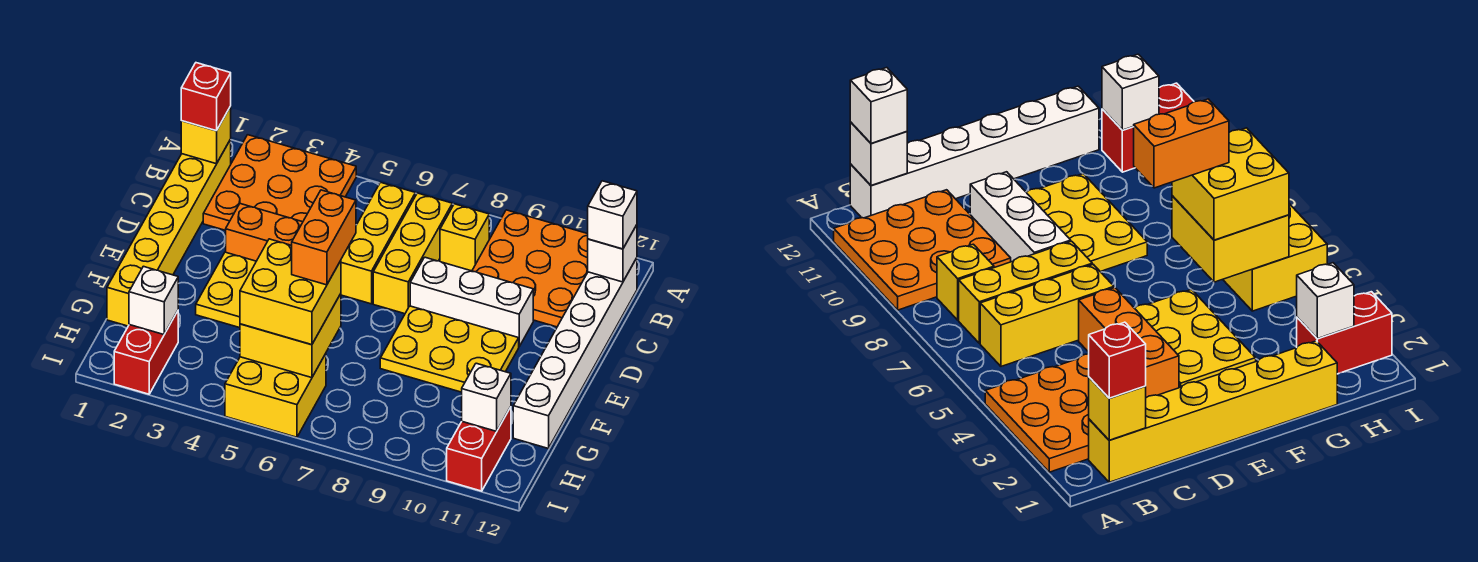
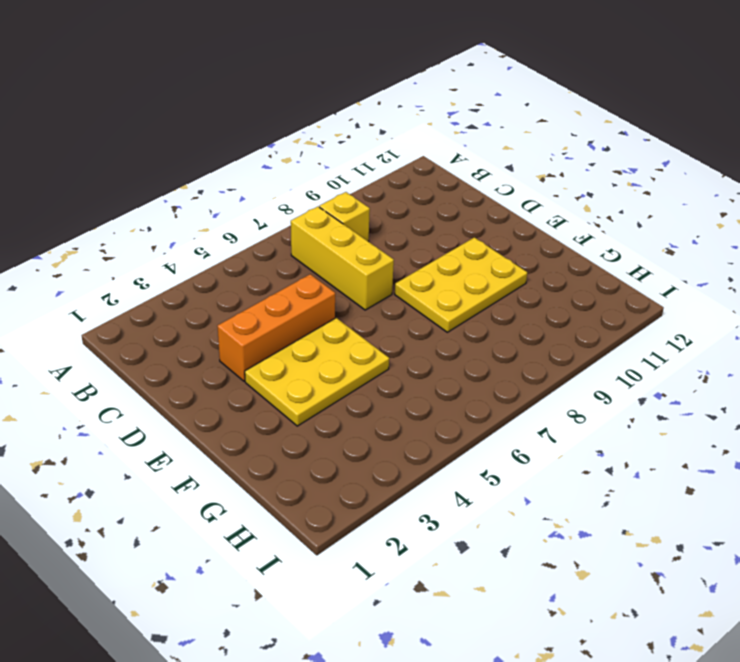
none -> orange 3x3 plate [203,135,356,230]
none -> orange 3x3 plate [472,210,588,327]
none -> yellow 1x6 brick [107,139,231,326]

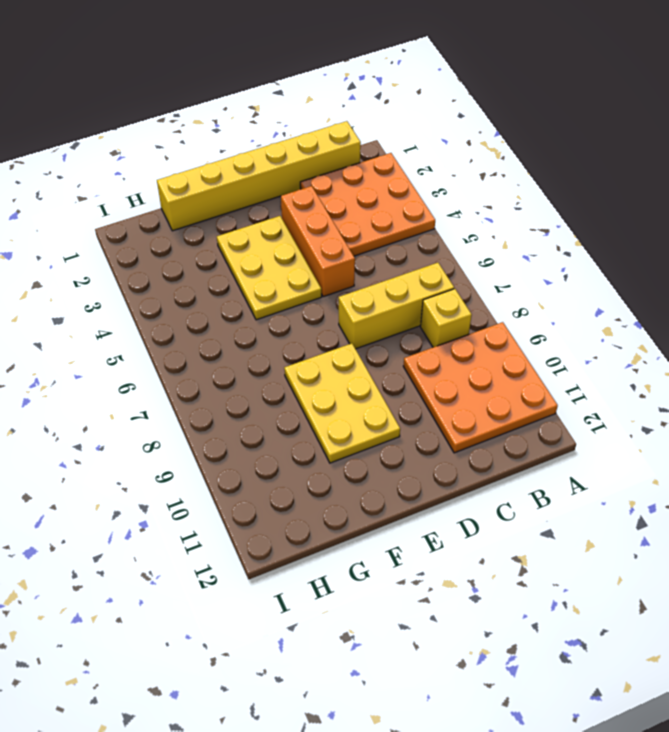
none -> yellow 1x3 brick [341,182,415,304]
none -> white 1x6 brick [513,258,637,448]
none -> white 1x3 brick [410,257,533,346]

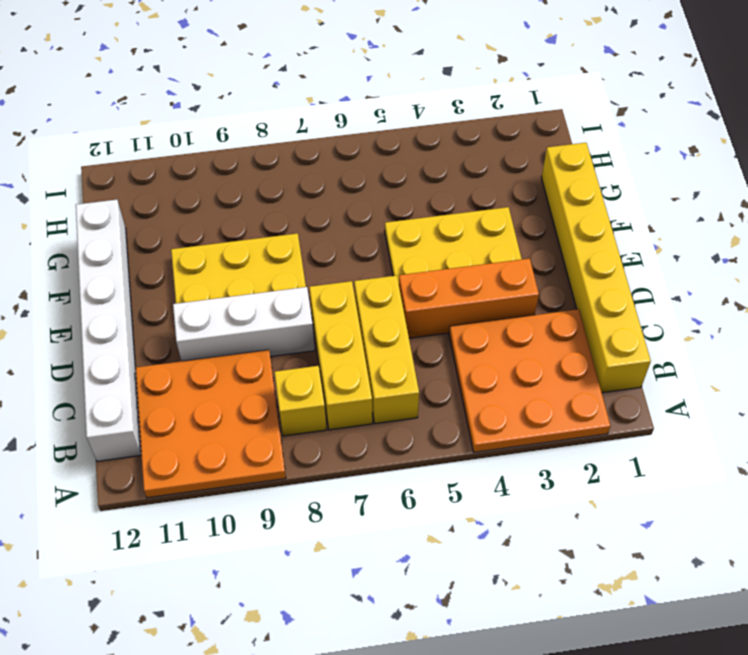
none -> red 1x2 brick [114,311,178,394]
none -> yellow 2x2 brick [225,354,326,437]
none -> red 1x2 brick [447,407,511,491]

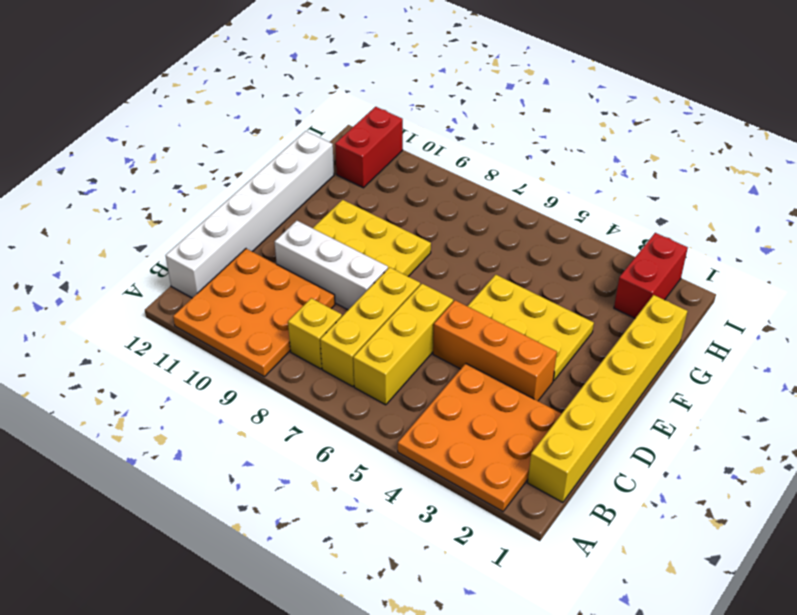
none -> yellow 2x2 brick [225,354,326,437]
none -> yellow 1x1 brick [181,106,231,164]
none -> white 1x1 brick [588,225,637,282]

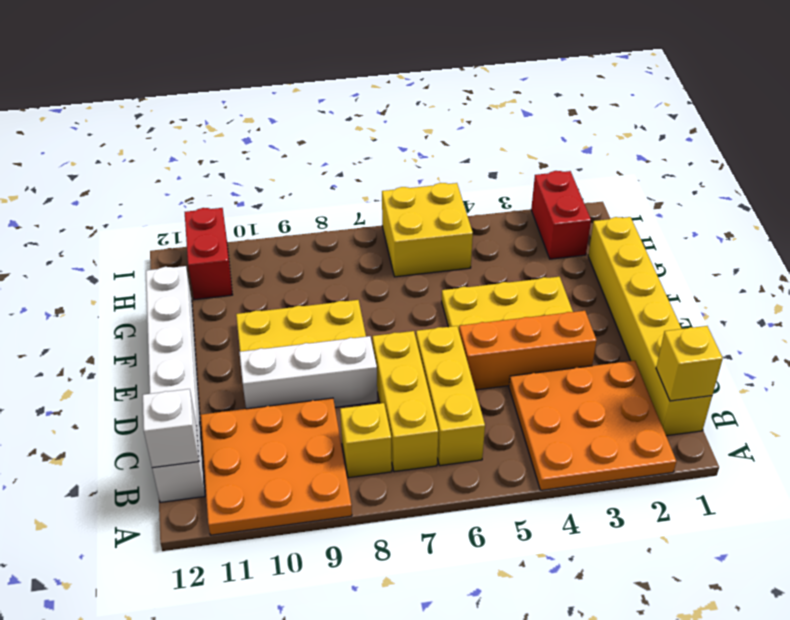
none -> yellow 2x2 brick [240,294,341,378]
none -> white 1x1 brick [129,266,178,335]
none -> white 1x1 brick [462,363,511,431]

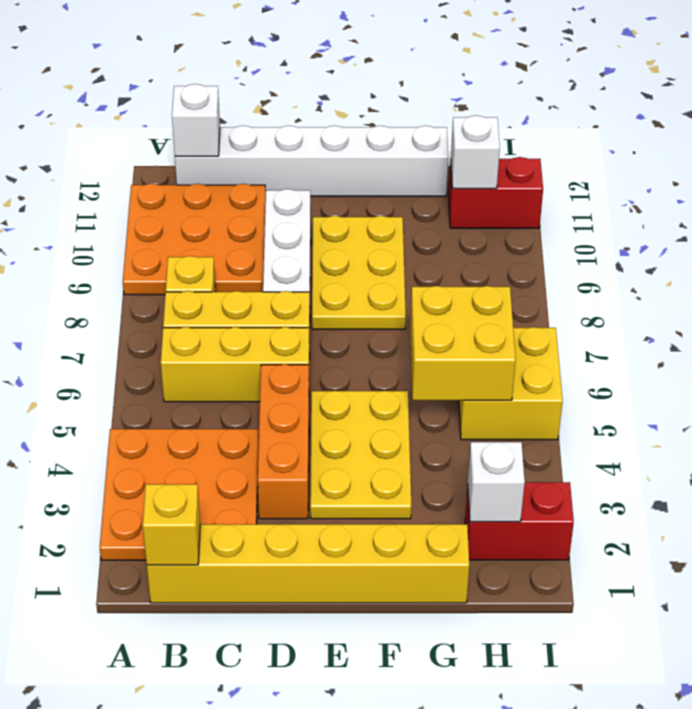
none -> red 1x1 brick [181,63,231,131]
none -> white 1x1 brick [588,181,637,249]
none -> yellow 2x2 brick [240,239,341,345]

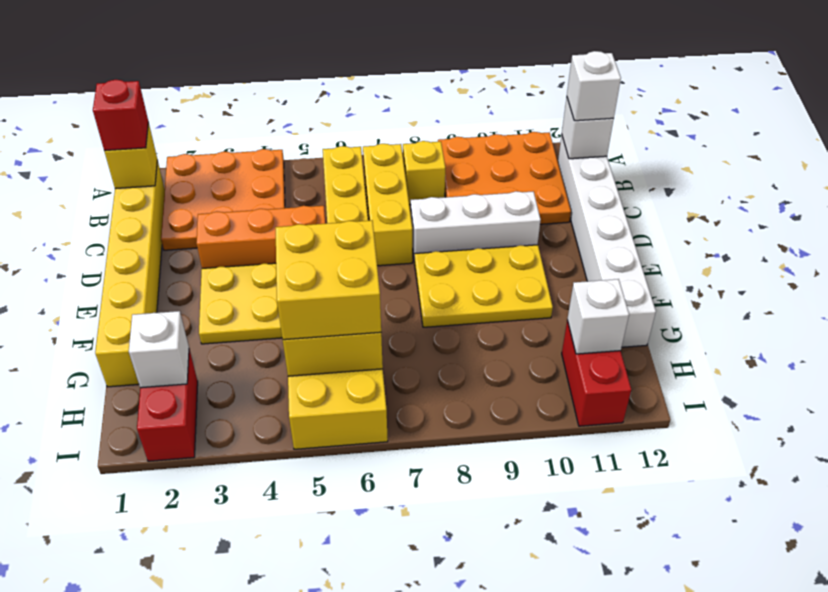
none -> orange 1x2 brick [292,190,356,285]

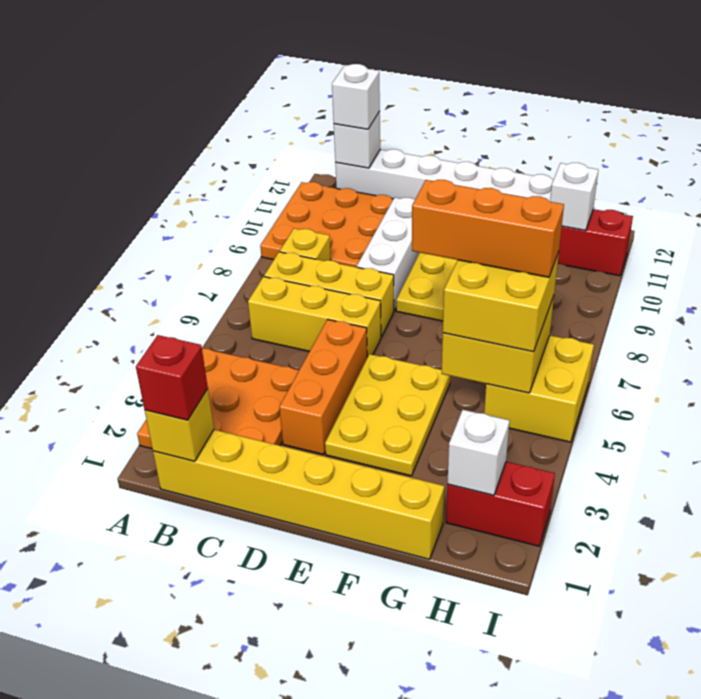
orange 1x3 brick [412,180,564,277] -> orange 1x2 brick [292,190,356,285]

